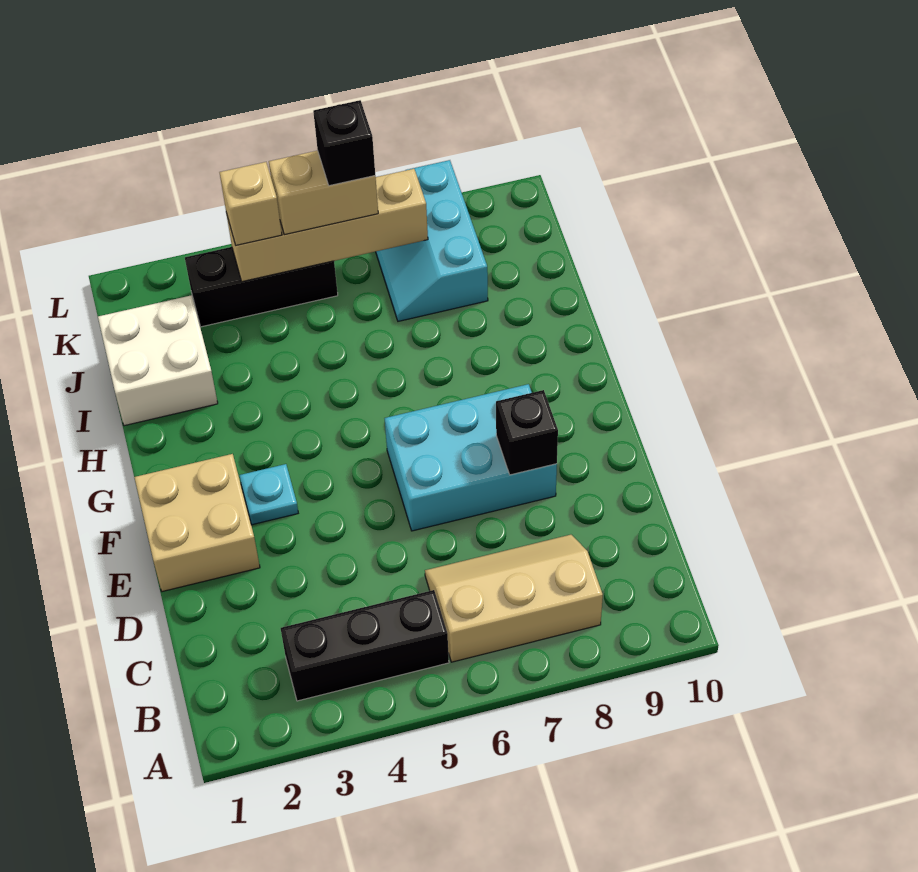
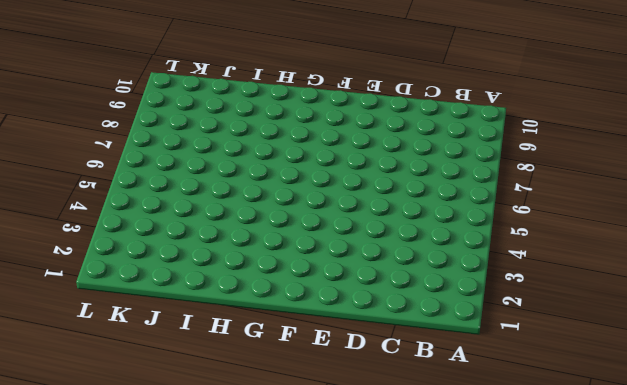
none -> black 1x3 brick [281,590,449,701]
none -> tan 2x3 slope [425,535,603,662]
none -> tan 2x2 brick [134,454,260,592]

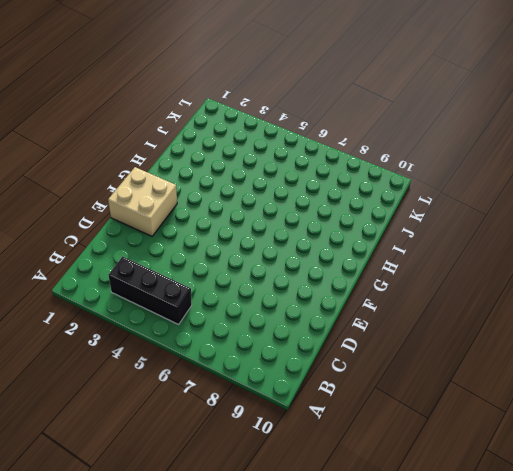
none -> tan 2x3 slope [425,535,603,662]
none -> cyan 2x3 brick [385,384,557,531]
none -> cyan 1x1 plate [239,464,298,525]

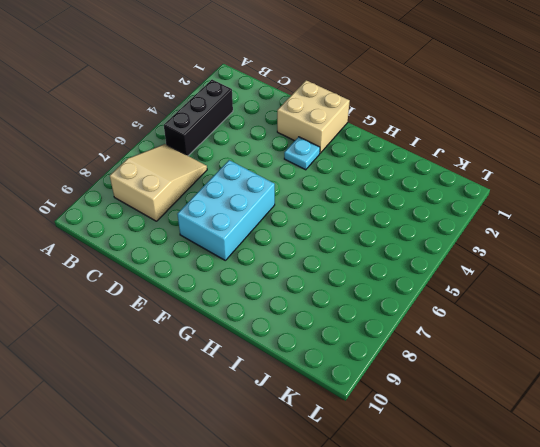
tan 2x3 slope [110,144,207,221] -> tan 2x3 slope turned to [425,535,603,662]
none -> white 2x2 brick [98,295,218,426]
none -> cyan 2x3 slope [376,160,488,321]
none -> black 1x3 brick [185,247,338,327]

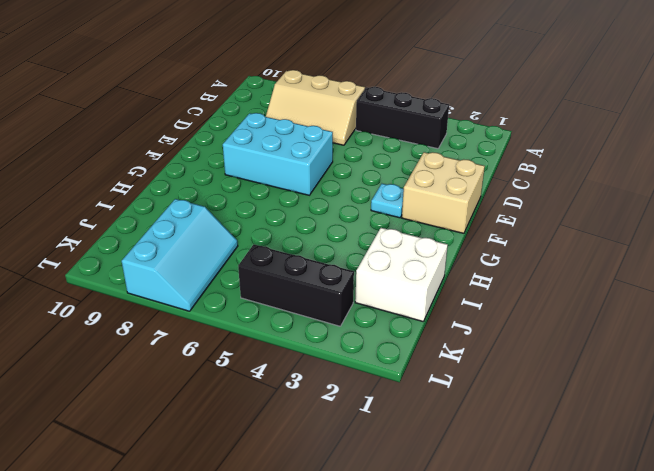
none -> black 1x1 brick [496,390,558,475]
none -> tan 1x4 brick [226,169,428,282]
none -> tan 1x1 brick [220,162,282,245]

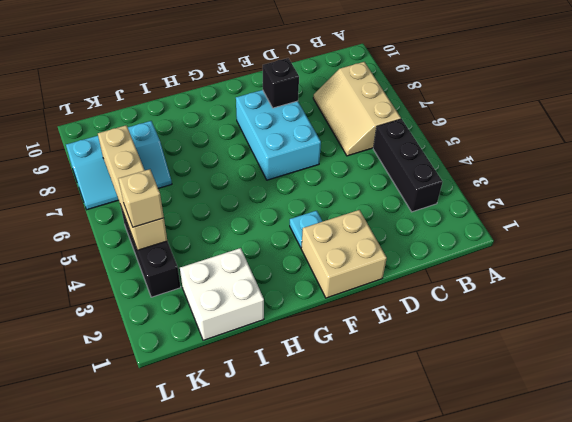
none -> tan 1x2 brick [269,151,378,235]
none -> black 1x1 brick [313,100,375,186]

